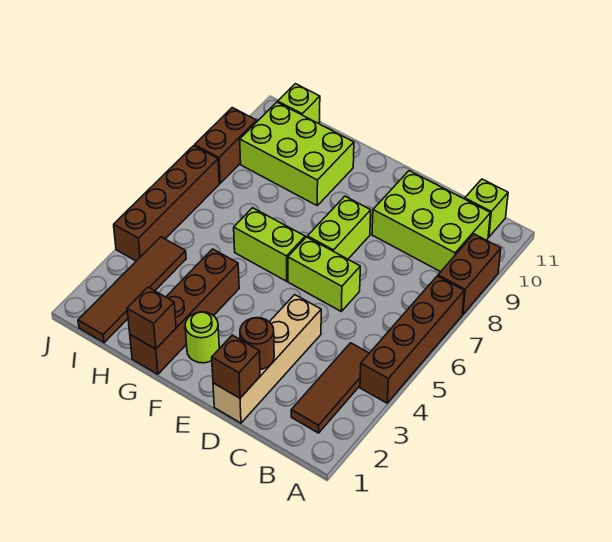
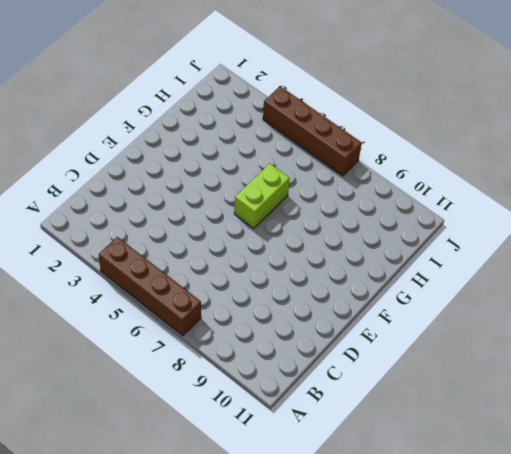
none -> brown 1x2 brick [438,234,501,314]
none -> brown 1x3 tile [291,343,369,433]
none -> lime 2x3 brick [372,171,490,272]

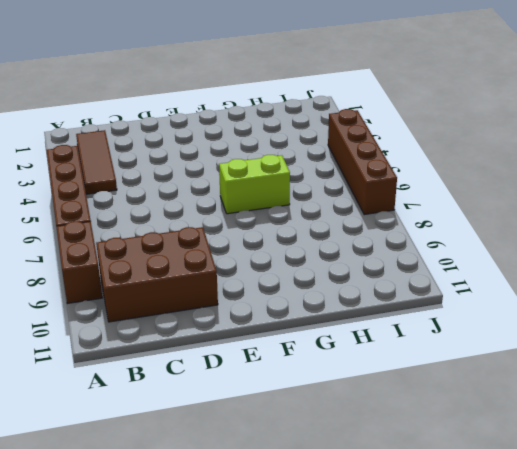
brown 2x3 brick [96,227,218,322] -> lime 2x3 brick [372,171,490,272]
none -> lime 1x1 brick [465,179,508,237]
none -> tan 1x4 brick [213,295,321,423]
none -> lime 1x2 brick [288,237,360,311]

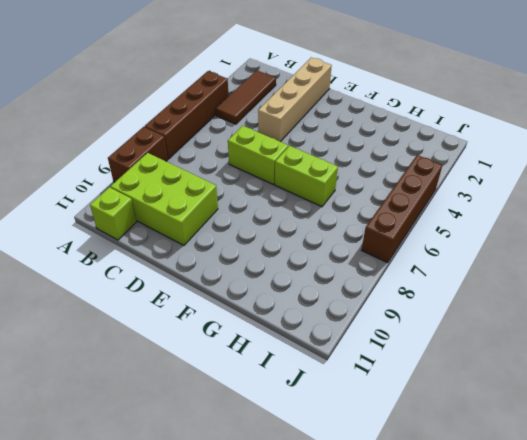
none -> lime 1x2 brick [307,196,371,259]
none -> lime 1x1 round brick [185,312,219,363]
none -> brown 1x4 brick [130,249,239,374]

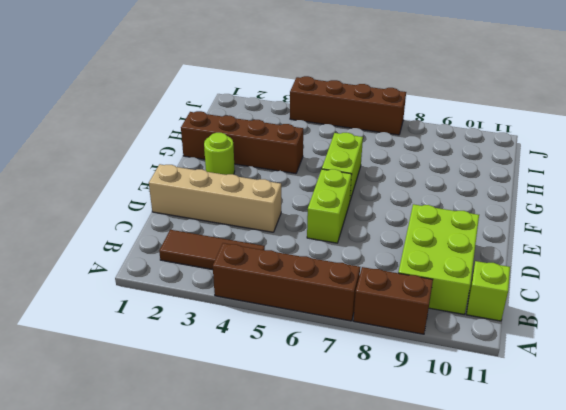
none -> lime 1x2 brick [307,196,371,259]
none -> lime 2x3 brick [240,102,354,205]
none -> brown 1x4 tile [78,237,186,343]

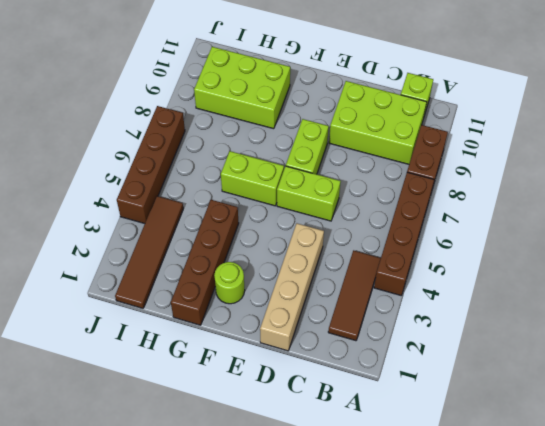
none -> lime 1x1 brick [278,84,320,123]
none -> brown 1x2 brick [195,108,257,183]
none -> brown 1x1 brick [212,335,260,398]

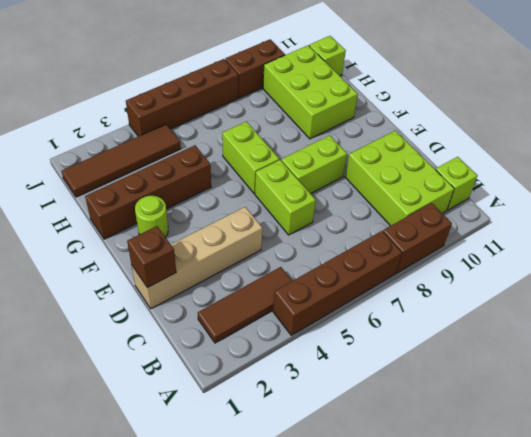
none -> brown 1x1 round brick [240,318,274,369]
none -> brown 1x1 brick [127,287,176,349]

